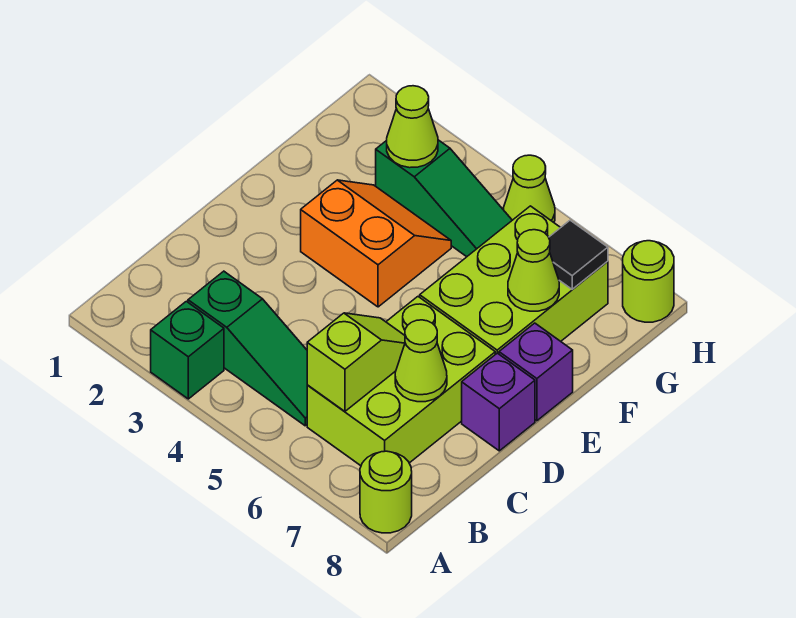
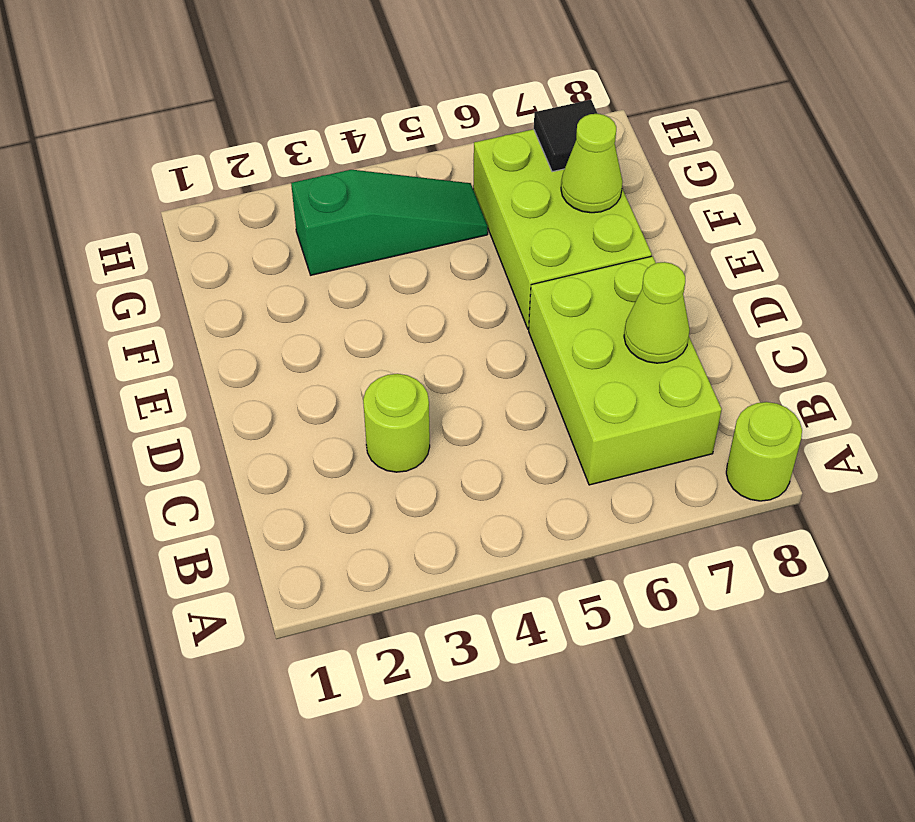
lime 1x1 round brick [363,374,430,472] -> lime 1x1 round brick moved to [623,241,674,322]
none -> green 1x1 brick [151,301,224,399]
none -> green 1x3 slope [188,271,307,426]
none -> purple 1x1 brick [462,353,535,451]

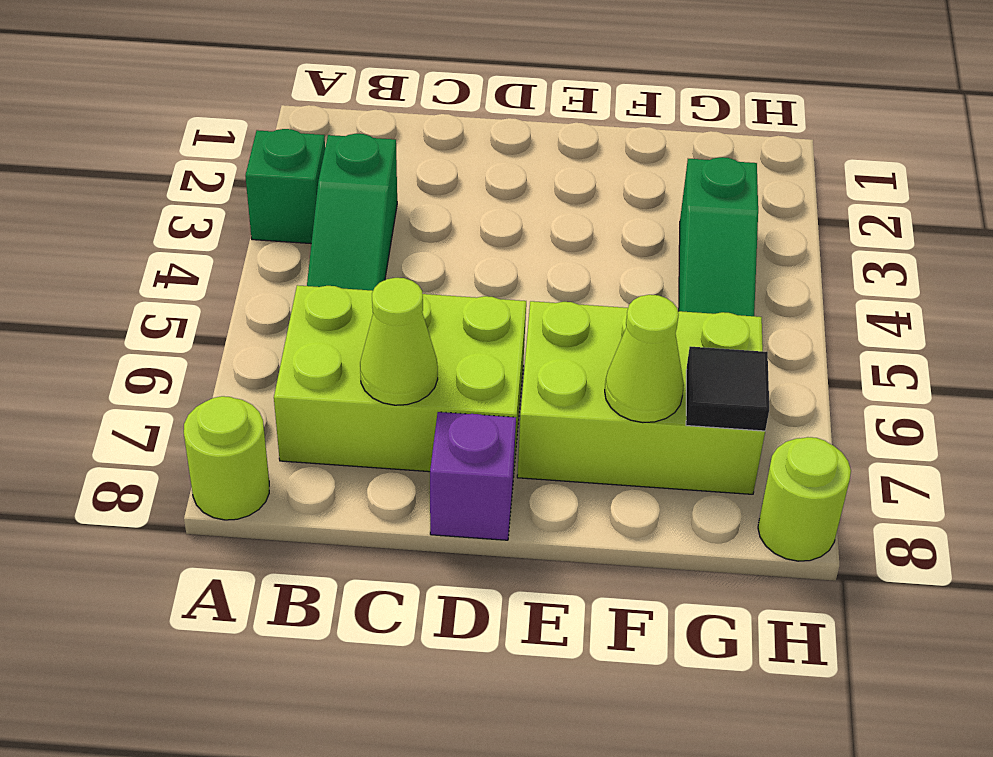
none -> orange 2x2 slope [301,180,451,307]
none -> purple 1x1 brick [499,323,573,421]
none -> lime 1x1 cone [503,155,555,222]

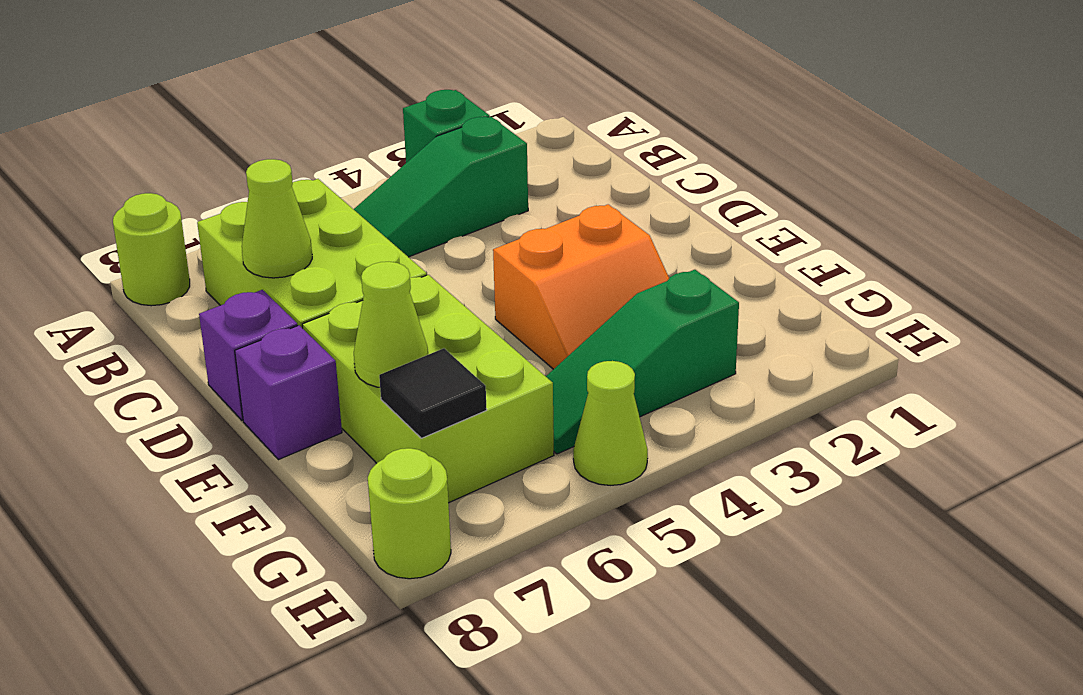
none -> lime 1x2 slope [307,313,405,411]
none -> lime 1x1 cone [387,86,438,168]

